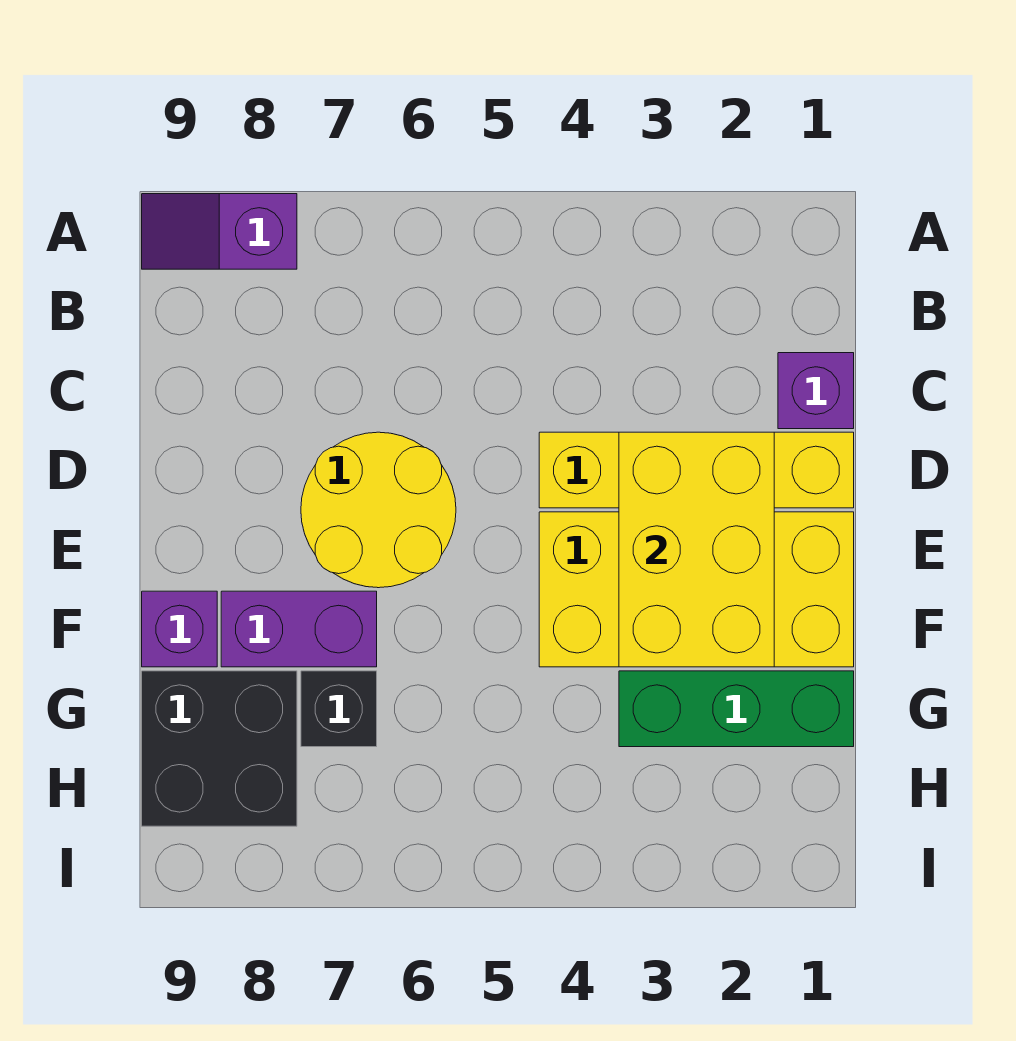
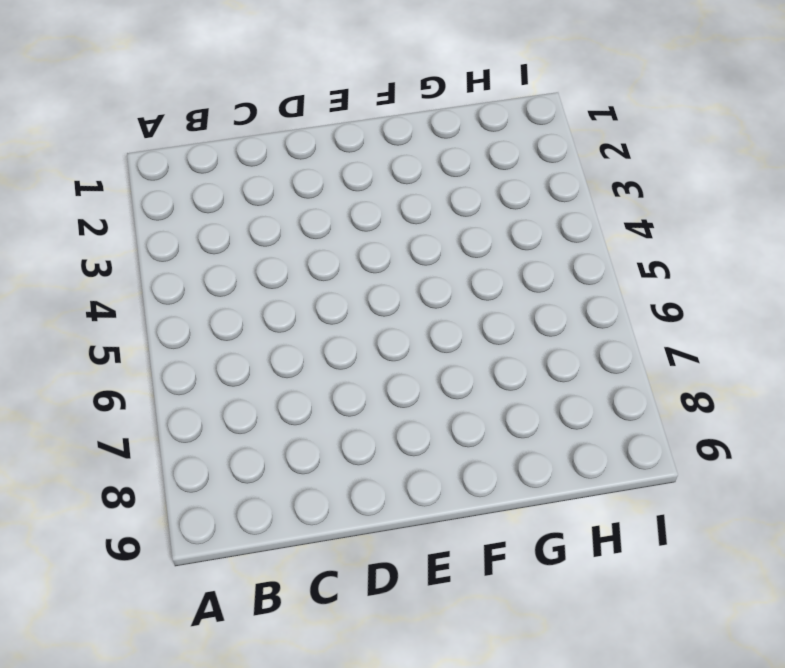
none -> purple 1x2 slope [142,194,297,269]
none -> purple 1x1 brick [778,353,854,429]

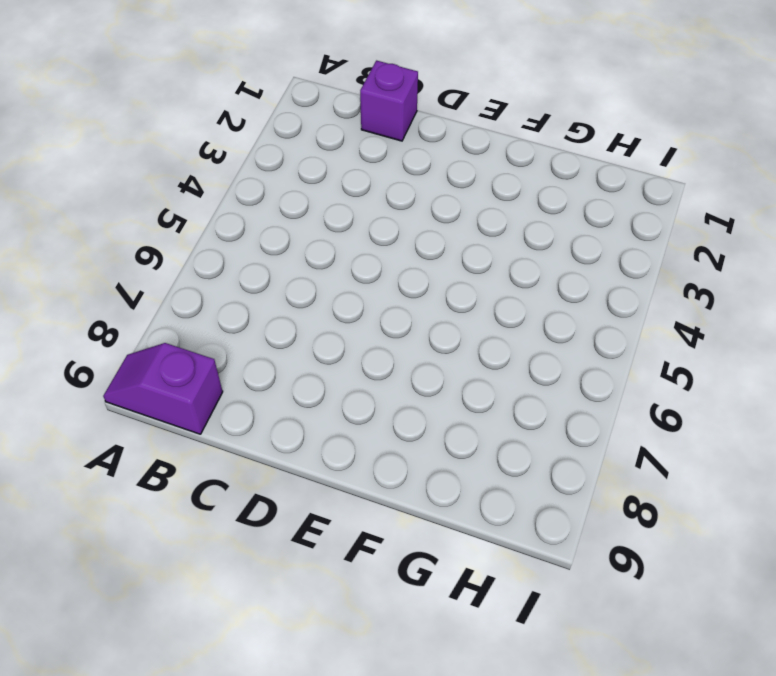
purple 1x2 slope [103,343,223,434] -> purple 1x2 slope turned to [142,194,297,269]
none -> yellow 1x4 brick [539,432,854,508]
none -> yellow 2x2 round brick [301,432,456,588]

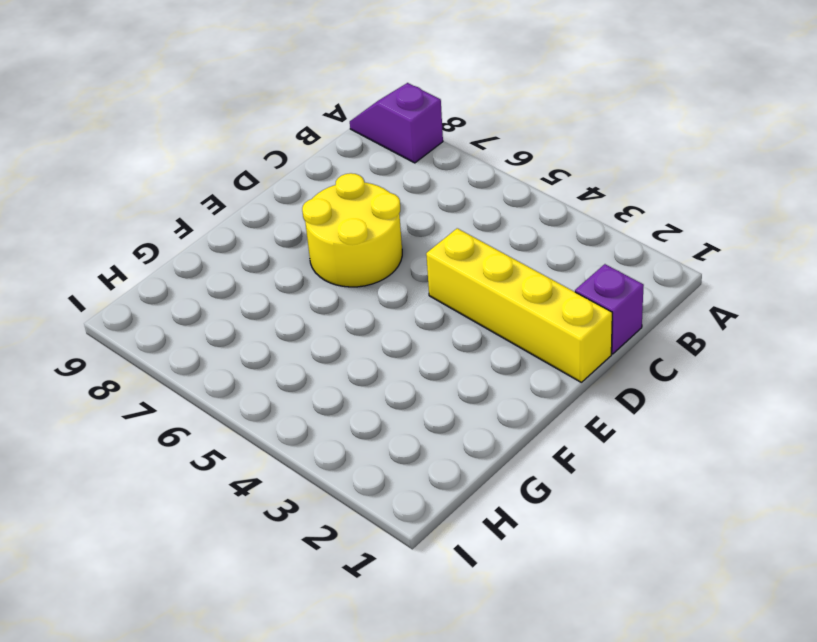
none -> yellow 2x4 brick [539,512,854,667]
none -> purple 1x2 brick [221,591,377,667]

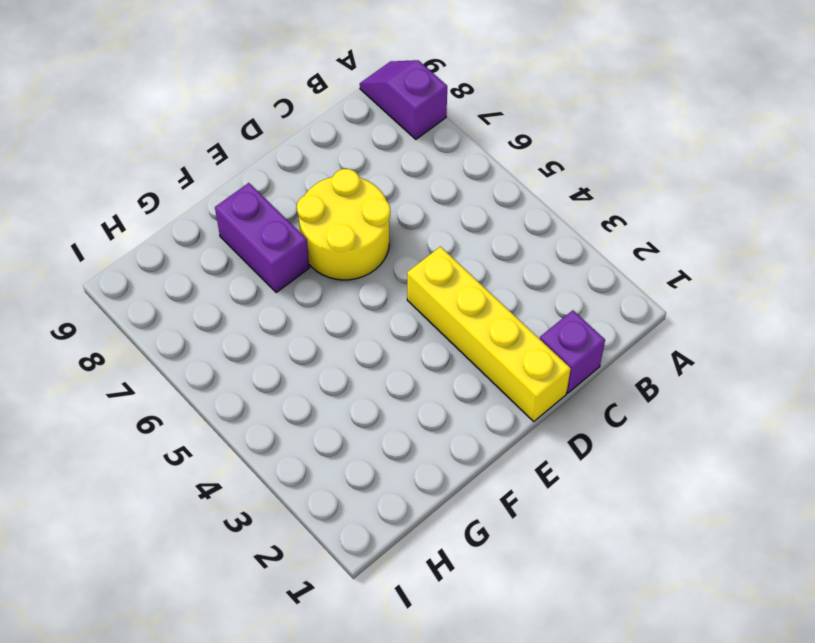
none -> yellow 2x4 brick [539,512,854,667]
none -> purple 1x1 brick [142,591,217,667]

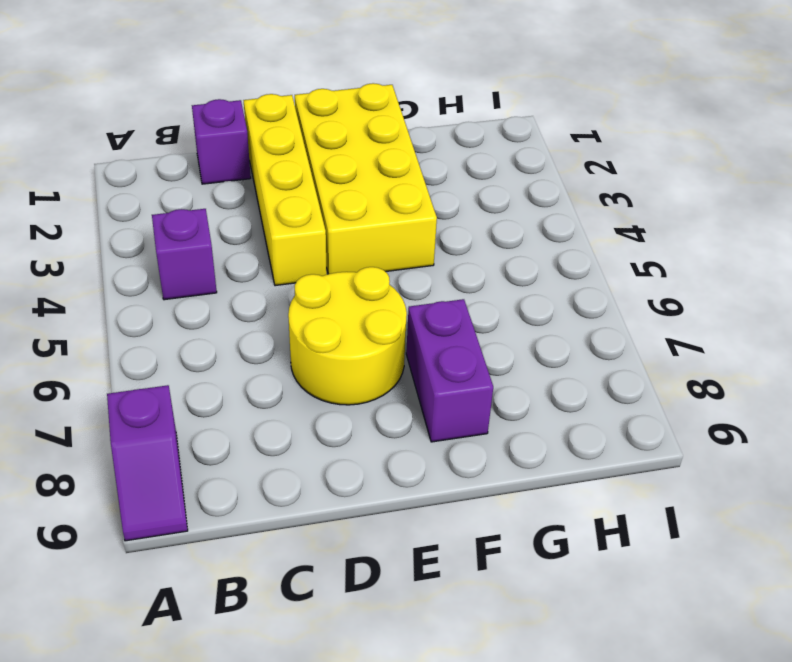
purple 1x1 brick [152,209,217,300] -> purple 1x1 brick moved to [142,591,217,667]
none -> green 1x3 brick [619,671,854,747]
none -> black 1x1 brick [301,671,377,747]

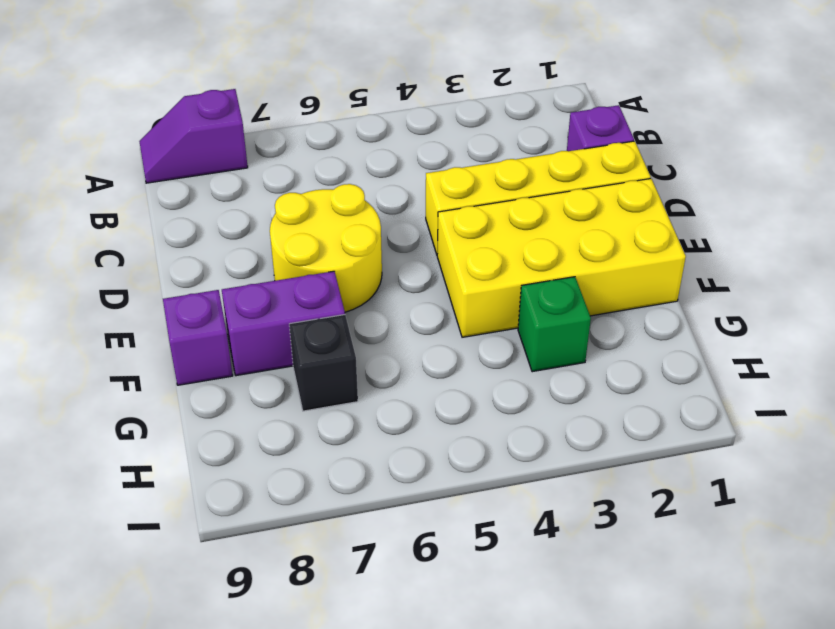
green 1x1 brick [518,277,591,372] -> green 1x3 brick [619,671,854,747]
none -> black 2x2 brick [142,671,297,826]
none -> yellow 2x3 brick [619,432,774,667]

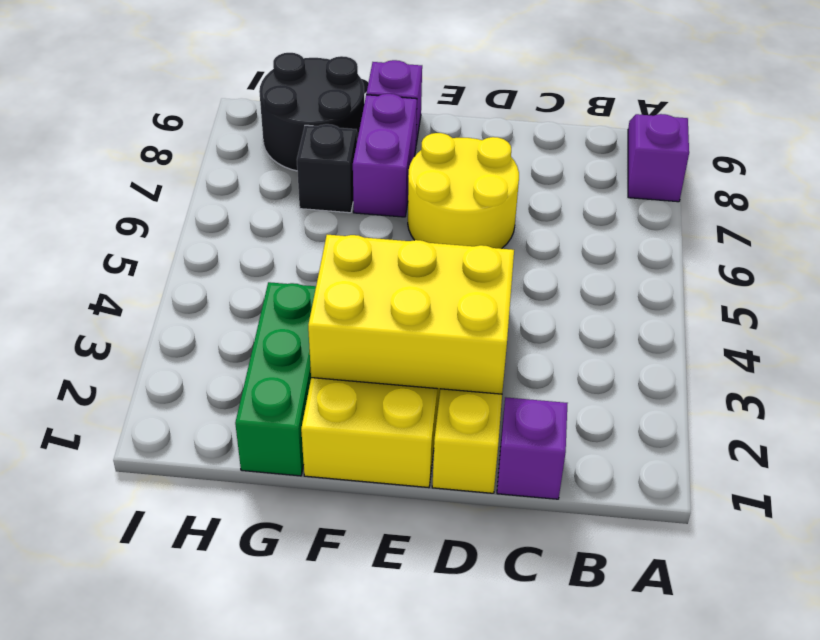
black 2x2 round brick [259,53,364,171] -> black 2x2 brick [142,671,297,826]

